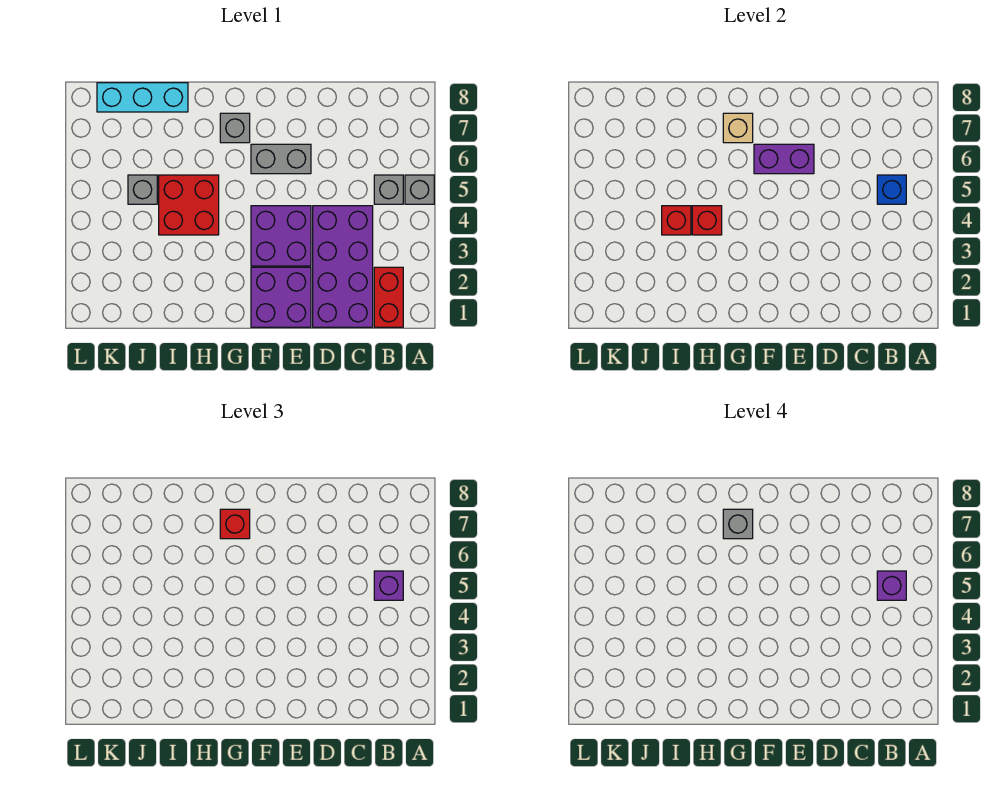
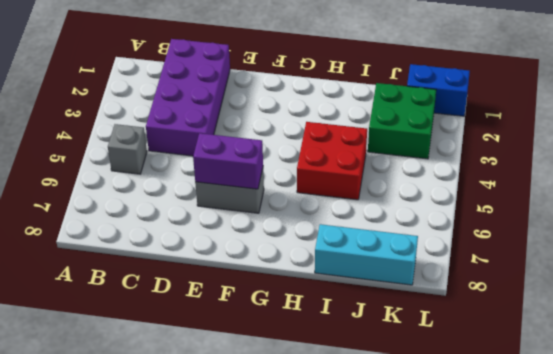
green 2x2 brick [368,83,436,159] -> none
blue 1x2 brick [407,64,470,116] -> none
none -> grey 1x1 brick [405,175,434,204]
none -> red 1x2 brick [374,267,403,327]
none -> purple 2x2 brick [251,267,311,327]

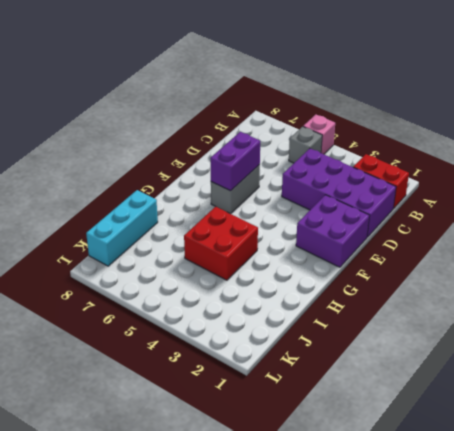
pink 1x1 brick [303,115,335,154] -> grey 1x1 brick [405,175,434,204]
none -> purple 2x2 brick [251,206,311,266]
none -> grey 1x1 brick [220,113,250,143]
none -> grey 1x1 brick [128,175,157,204]

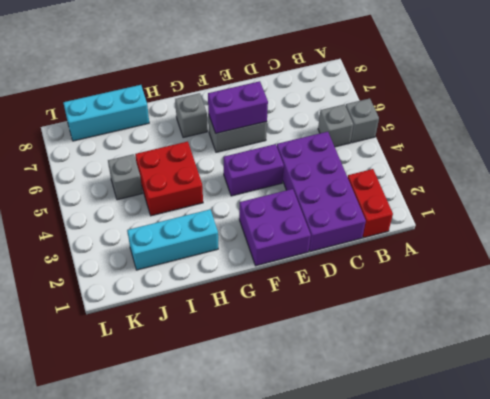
purple 1x2 brick [224,144,284,196] -> purple 2x2 brick [251,206,311,266]
cyan 1x3 brick [127,210,218,270] -> none
none -> blue 1x1 brick [877,175,906,204]
none -> tan 1x1 brick [723,113,753,143]
none -> red 1x1 brick [692,206,722,235]

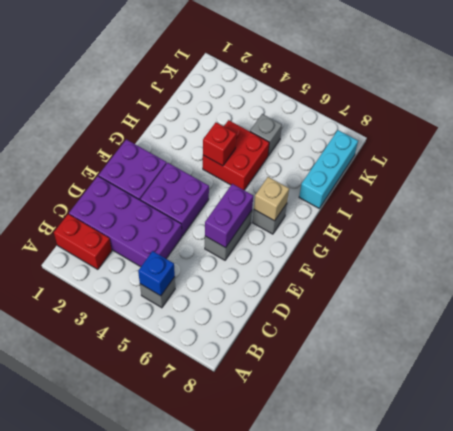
none -> grey 1x1 brick [405,175,434,204]
none -> red 1x1 brick [662,206,691,235]
none -> purple 1x1 brick [374,571,403,600]

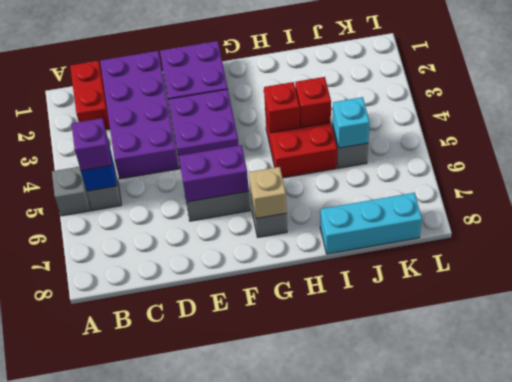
cyan 1x1 brick [333,97,370,148] -> none
none -> red 1x1 brick [220,509,250,539]
none -> purple 1x1 brick [877,571,906,600]
none -> grey 1x1 brick [723,509,753,539]

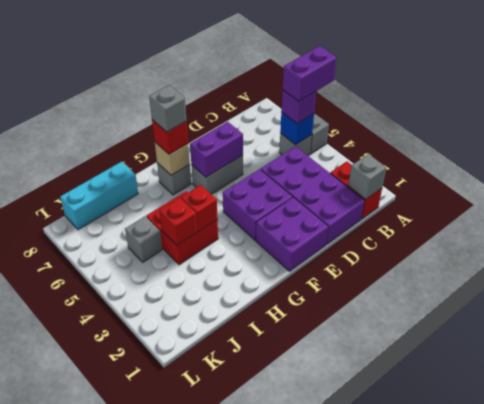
purple 1x2 brick [283,46,337,101] -> purple 1x1 brick [877,571,906,600]
grey 1x1 brick [348,154,386,199] -> none

